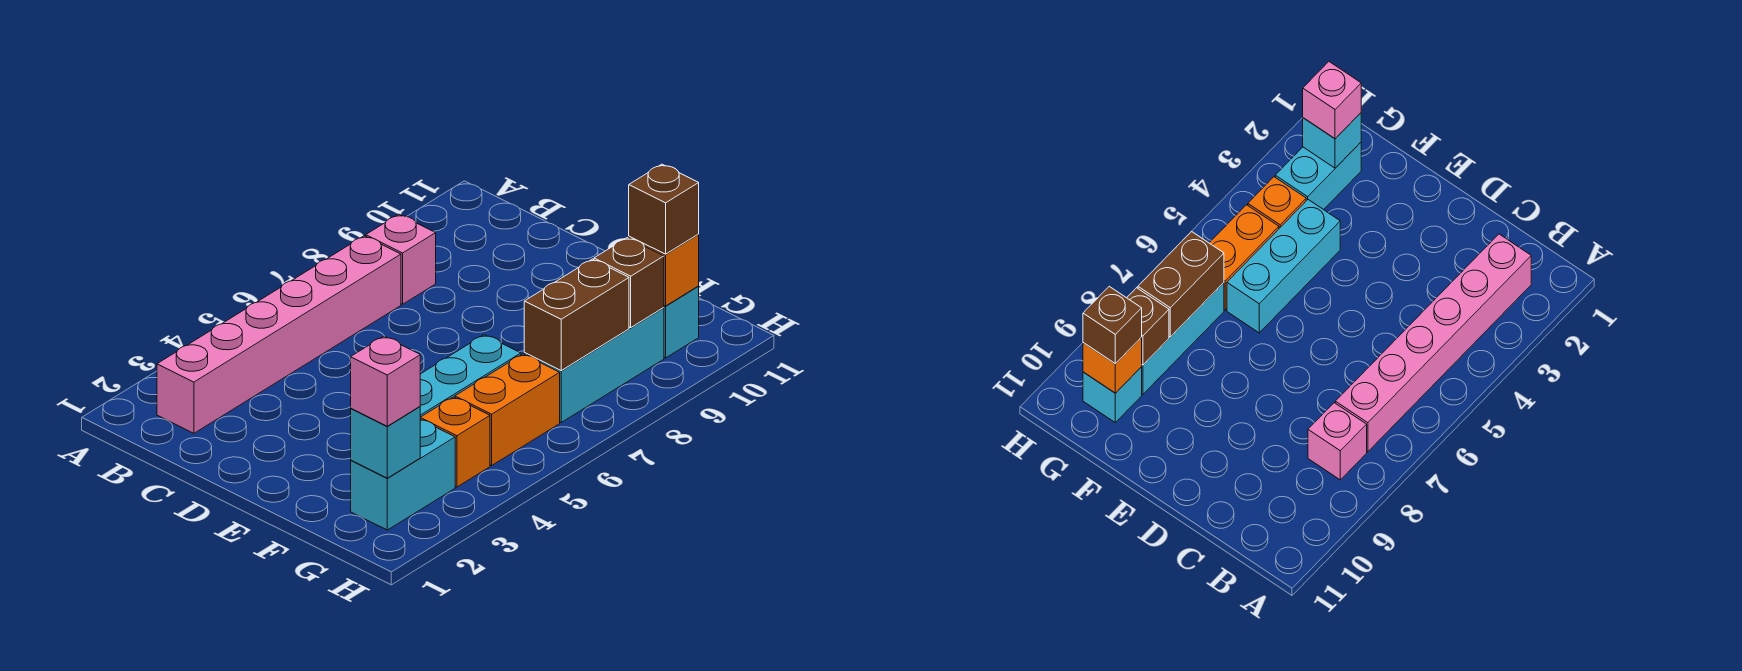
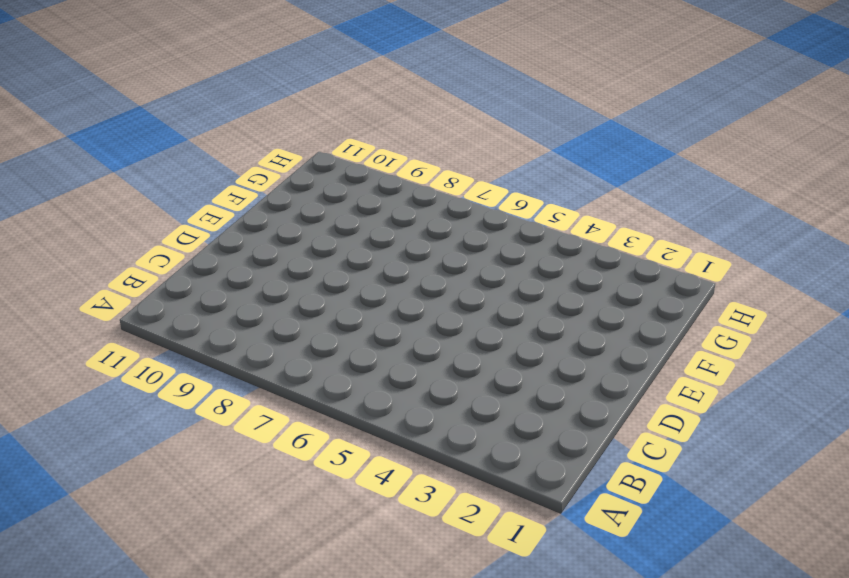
none -> pink 1x6 brick [157,236,401,433]
none -> pink 1x1 brick [366,214,436,304]
none -> cyan 1x3 brick [420,335,521,417]

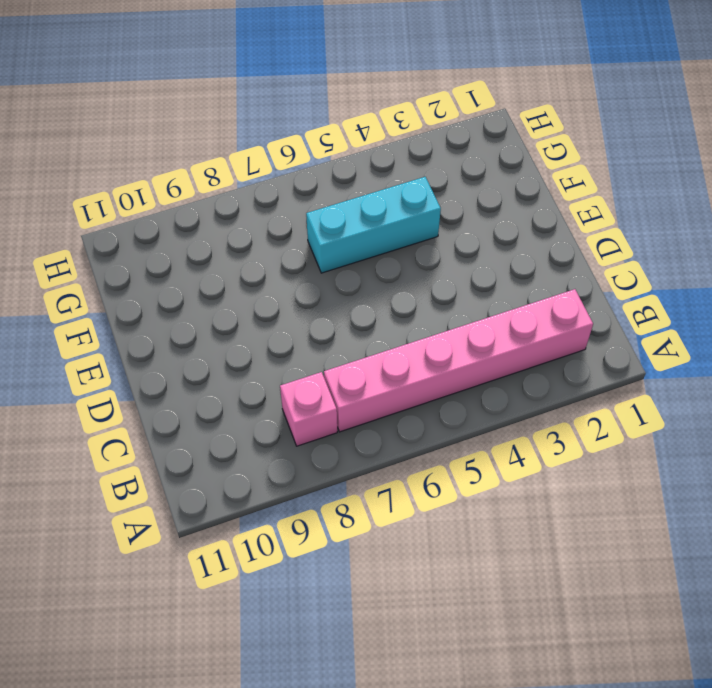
none -> cyan 1x2 brick [351,420,455,530]
none -> orange 1x1 brick [420,397,490,487]
none -> orange 1x2 brick [455,354,560,465]

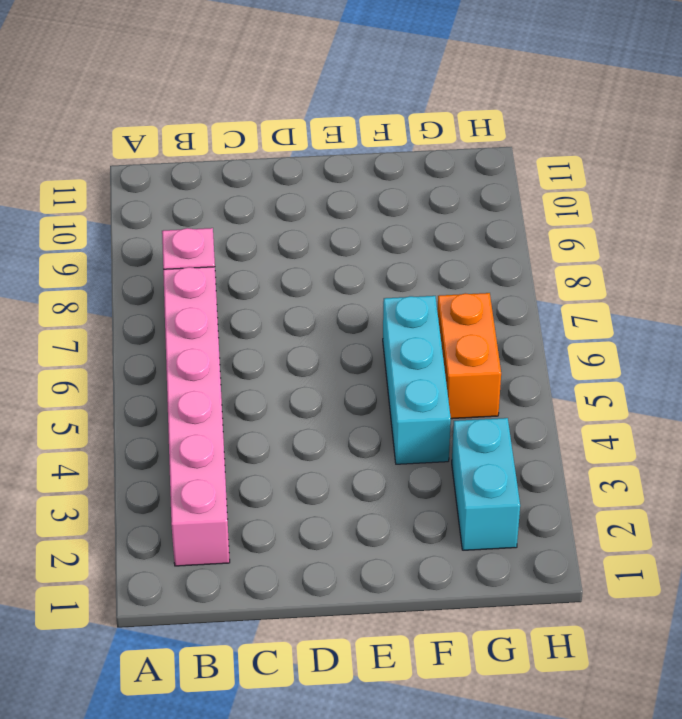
none -> orange 1x1 brick [420,397,490,487]
none -> cyan 1x3 brick [524,308,664,422]
none -> cyan 1x1 brick [664,287,699,358]

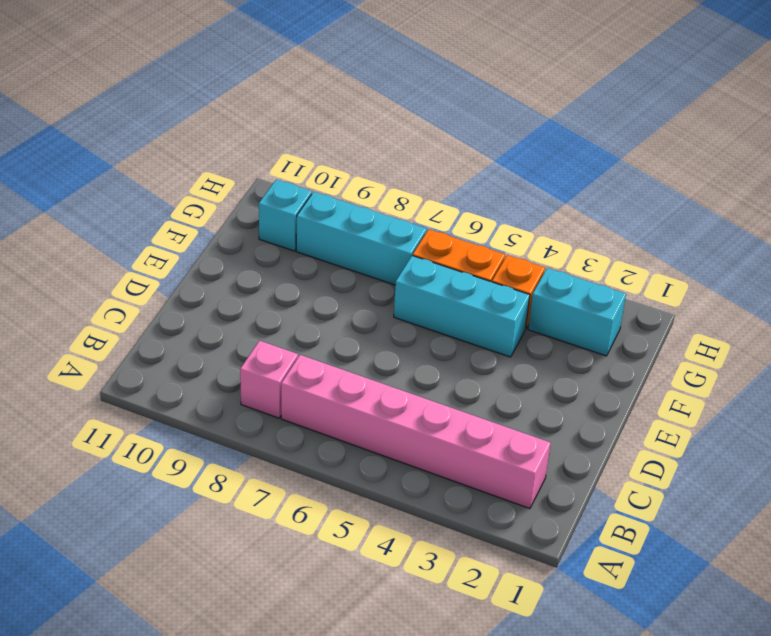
none -> cyan 1x1 brick [351,407,420,478]
none -> brown 1x2 brick [524,259,629,370]
none -> brown 1x1 brick [594,238,664,327]

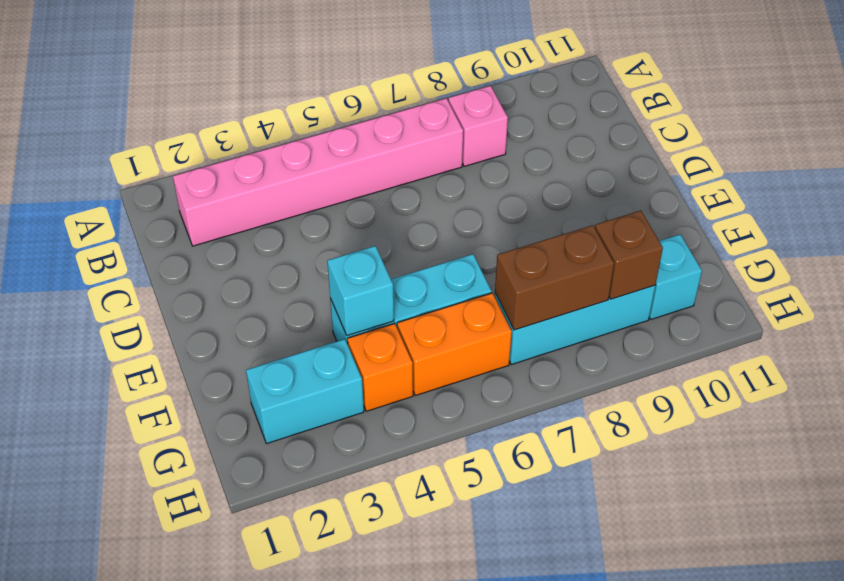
cyan 1x1 brick [327,246,394,336] -> cyan 1x1 brick moved to [351,407,420,478]
none -> orange 1x1 brick [629,235,699,306]
none -> pink 1x1 brick [351,336,420,426]
none -> brown 1x1 brick [629,164,699,254]

